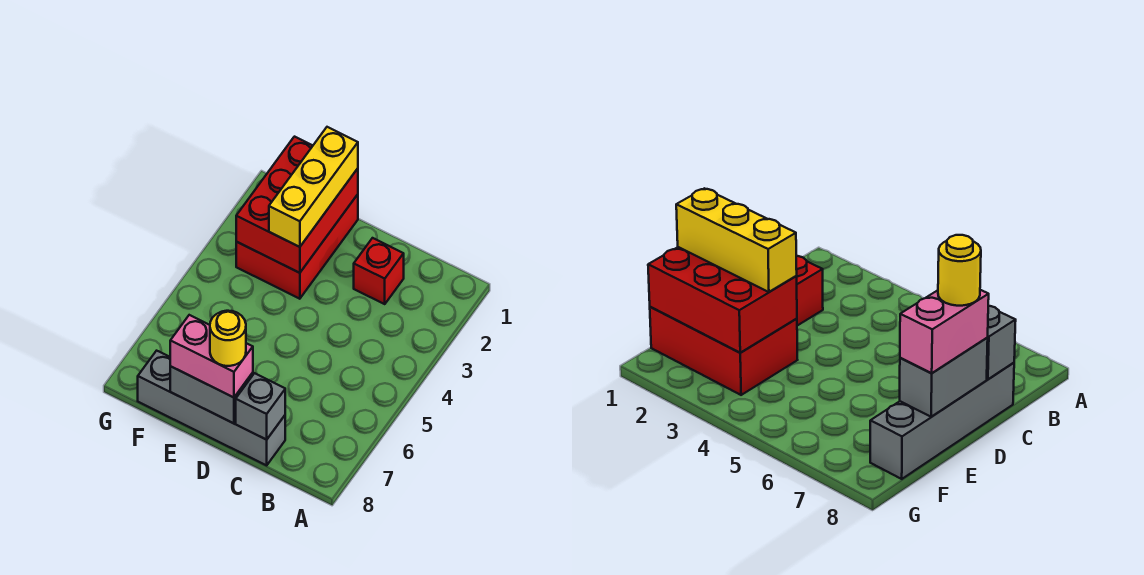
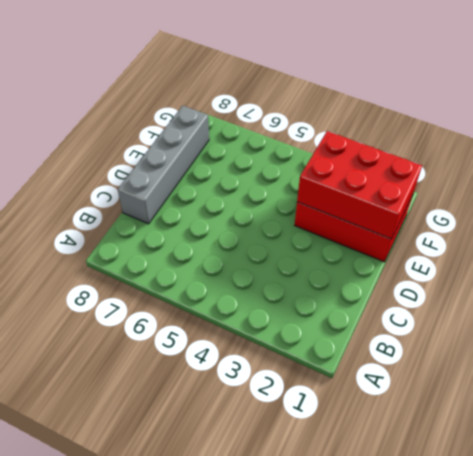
none -> red 1x1 brick [354,238,404,304]
none -> grey 1x1 brick [236,373,285,440]

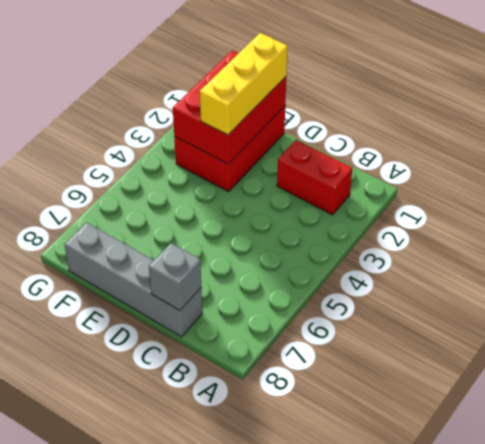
red 1x2 brick [277,140,352,215] -> red 1x1 brick [354,238,404,304]
none -> grey 1x2 brick [170,366,253,423]
none -> pink 1x2 brick [170,315,253,397]

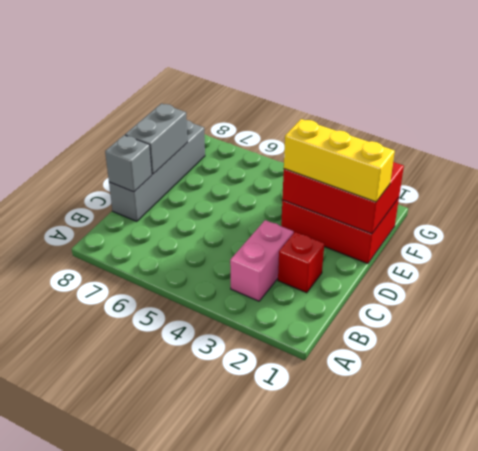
pink 1x2 brick [230,220,294,301] -> pink 1x2 brick moved to [170,315,253,397]
none -> yellow 1x1 round brick [210,311,246,366]

